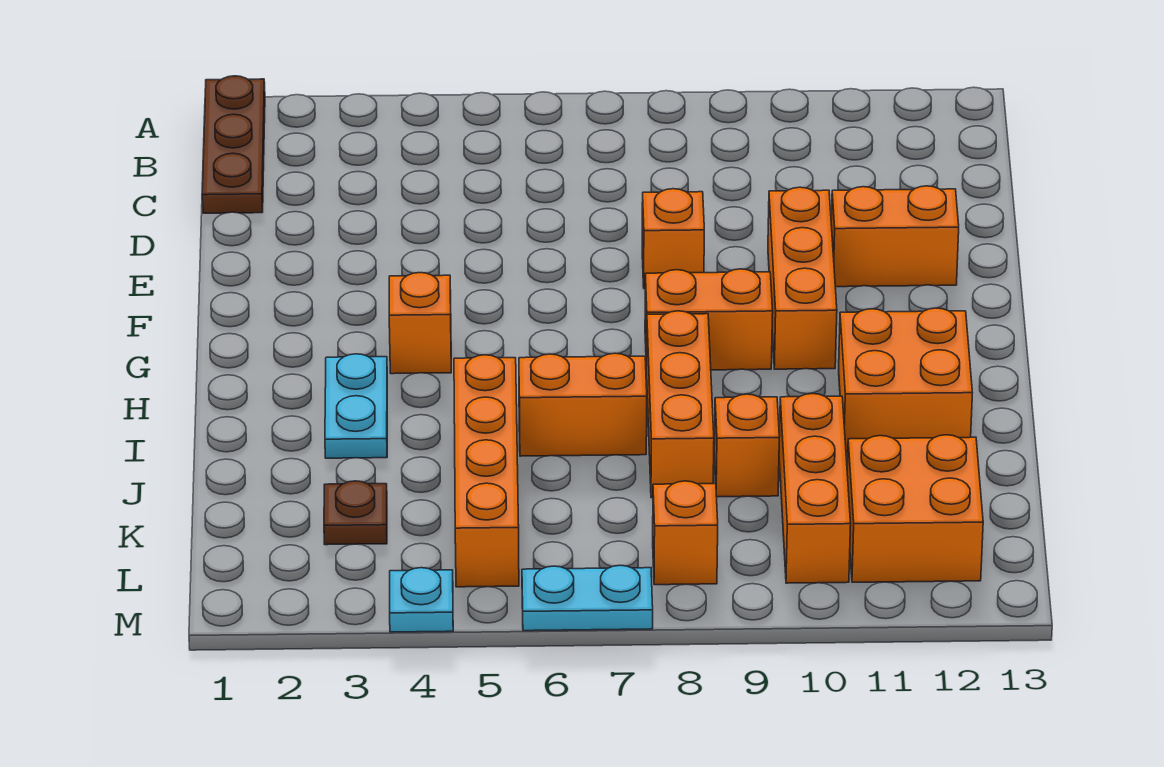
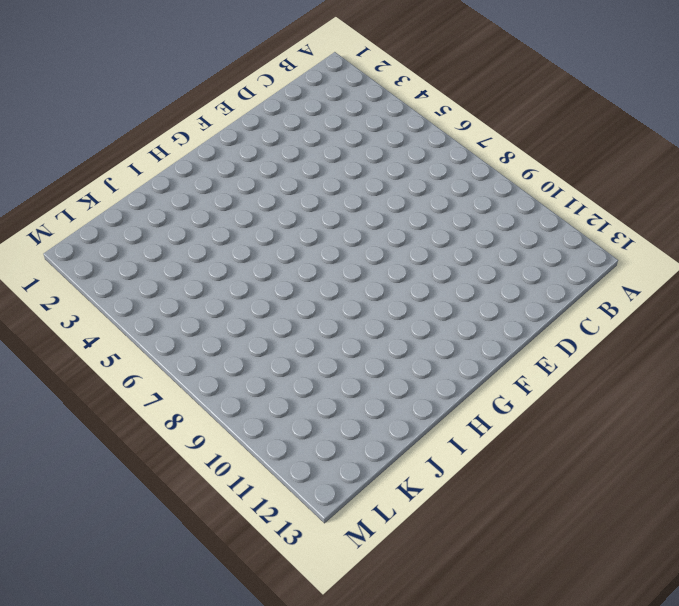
none -> brown 1x3 plate [202,76,265,213]
none -> orange 1x1 brick [642,189,704,289]
none -> orange 1x3 brick [768,187,837,369]

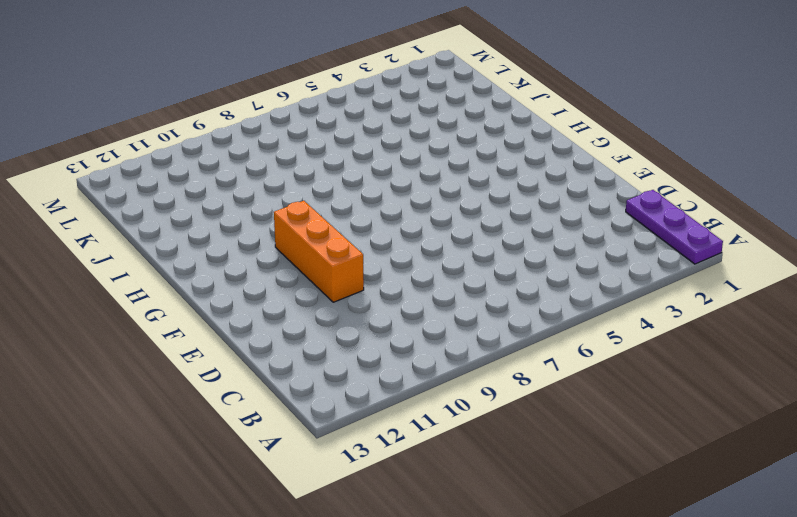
purple 1x3 plate [626,190,723,264] -> brown 1x3 plate [202,76,265,213]
none -> orange 1x1 brick [642,189,704,289]
none -> orange 1x2 brick [831,186,959,287]
none -> orange 1x1 brick [389,273,451,374]

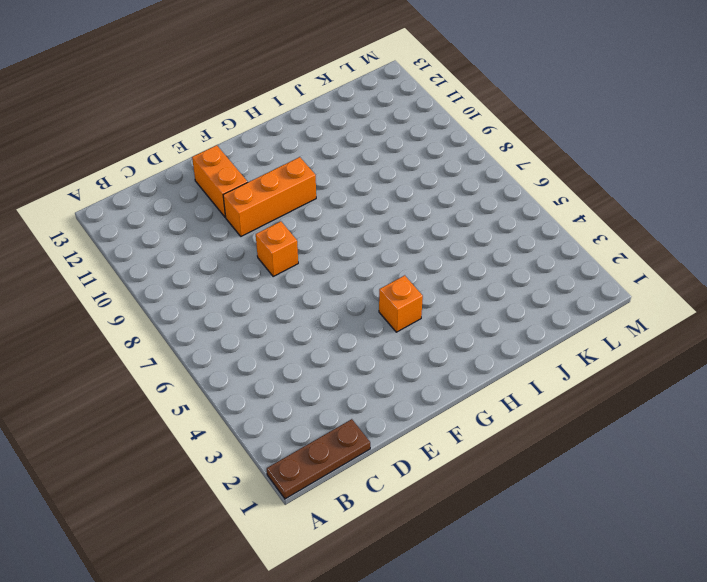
none -> orange 1x2 brick [645,269,773,370]
none -> cyan 1x2 plate [325,354,387,458]
none -> orange 1x3 brick [647,311,714,498]

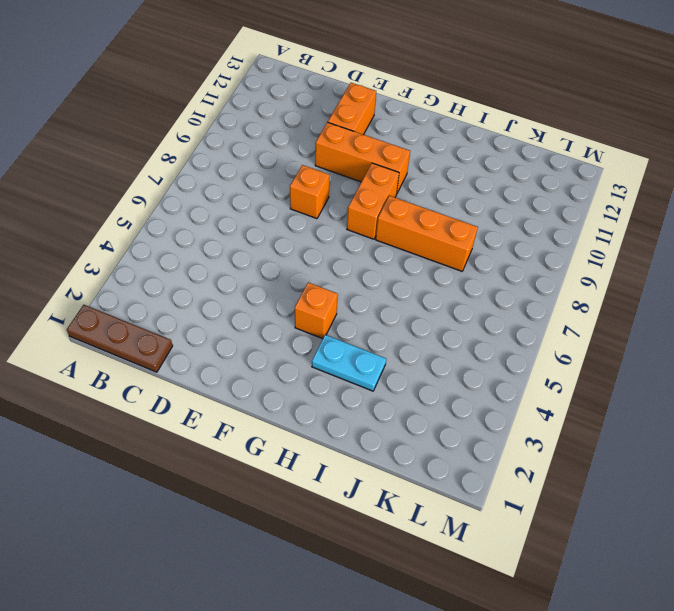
none -> orange 2x2 brick [839,308,972,453]
none -> orange 1x4 brick [454,355,519,587]
none -> orange 1x2 brick [519,353,647,456]

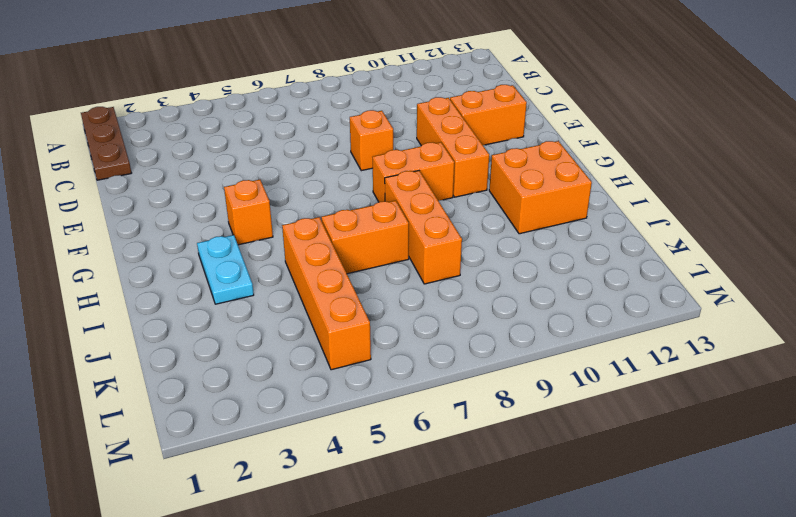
none -> orange 1x1 brick [714,394,779,497]
none -> orange 1x3 brick [779,394,851,583]
none -> brown 1x1 plate [324,481,387,545]

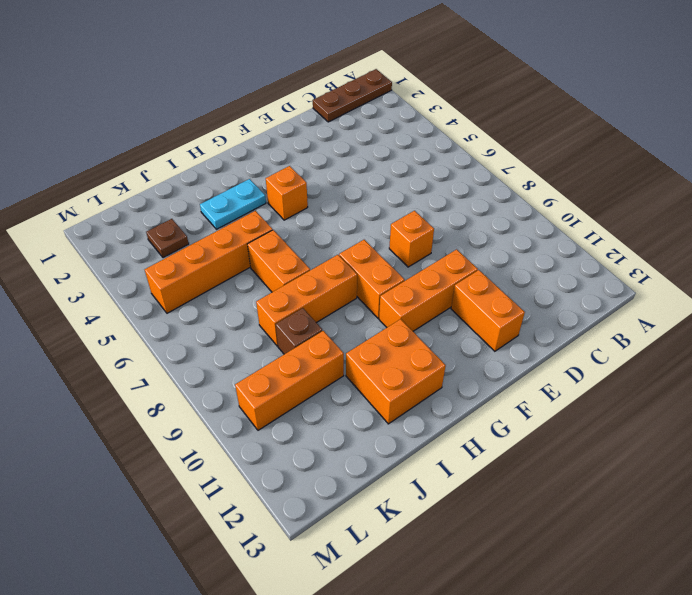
brown 1x1 brick [276,308,322,354] -> orange 1x1 brick [714,394,779,497]
none -> orange 2x2 brick [847,435,983,582]
none -> orange 1x1 brick [653,481,718,585]
none -> cyan 1x1 plate [390,568,453,632]

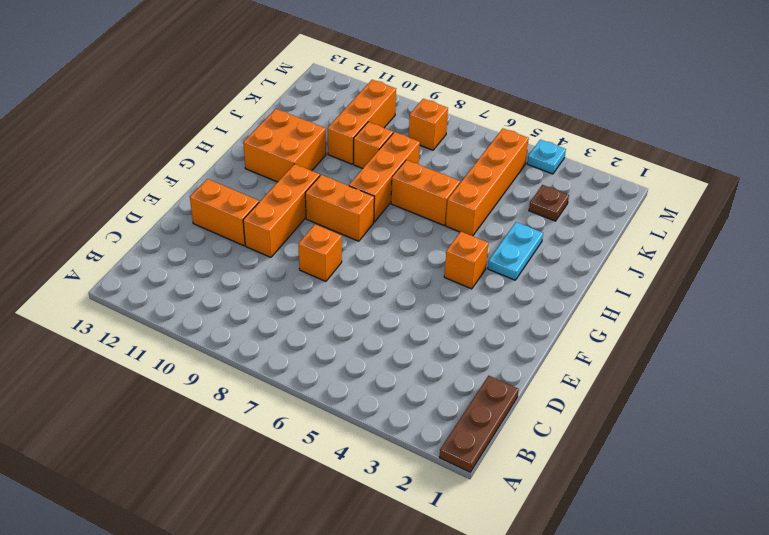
none -> orange 2x2 brick [847,435,983,582]
none -> cyan 1x2 plate [522,565,653,631]

